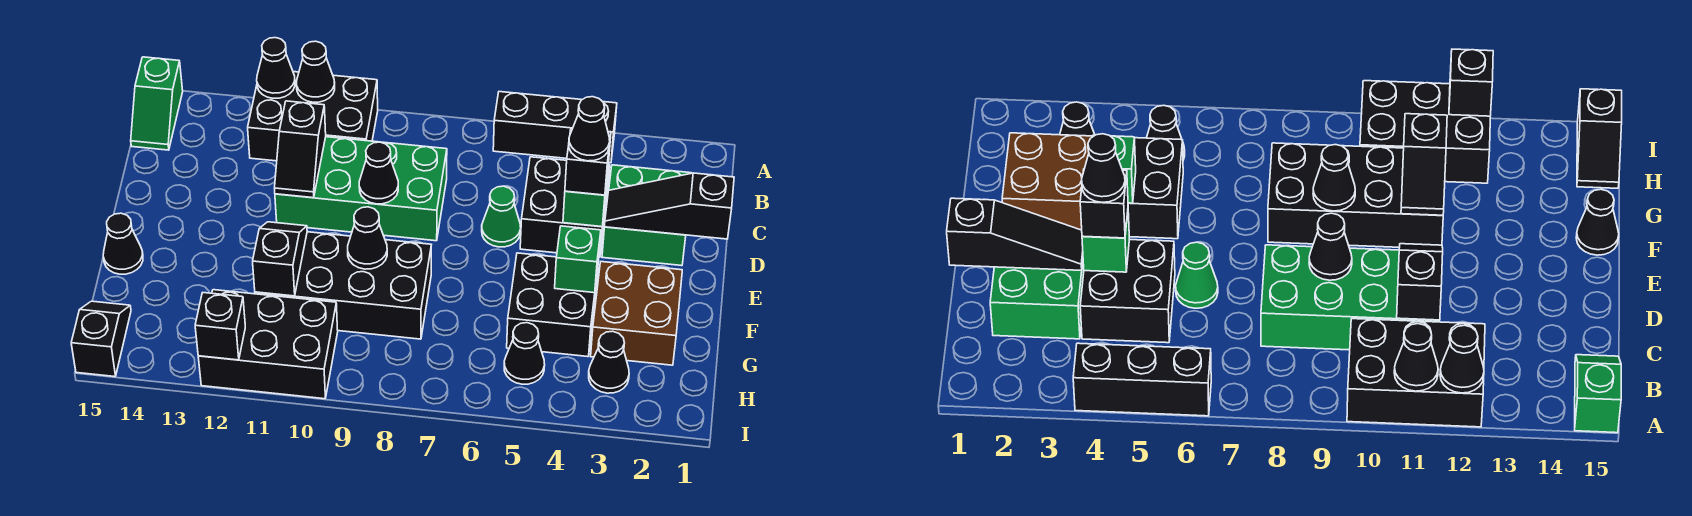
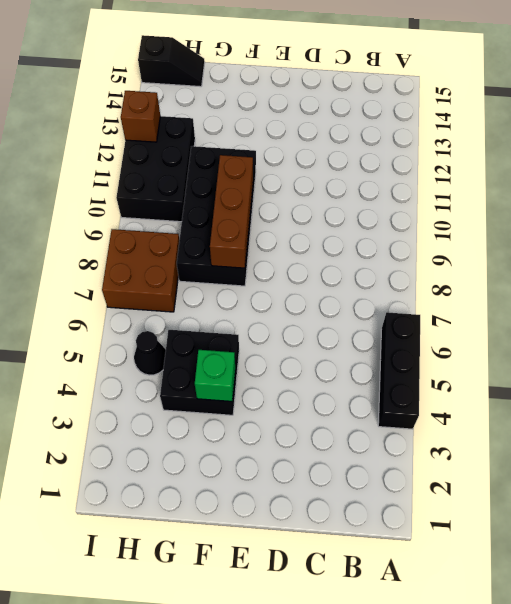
brown 1x3 brick [210,155,253,268] -> black 1x1 cone [348,207,387,269]
brown 2x2 brick [102,229,179,312] -> brown 2x2 brick moved to [591,262,682,365]
brown 1x1 brick [121,91,160,142] -> black 1x1 brick [195,293,245,360]
none -> black 2x3 brick [248,72,378,161]
none -> green 1x2 slope [131,57,183,150]
none -> green 2x2 brick [602,165,691,266]

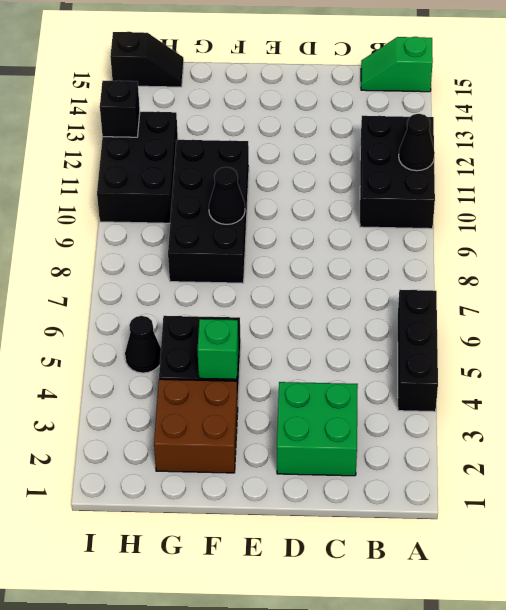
none -> black 2x2 brick [520,157,610,257]
none -> green 2x4 brick [275,137,447,241]
none -> green 1x1 cone [482,186,521,247]

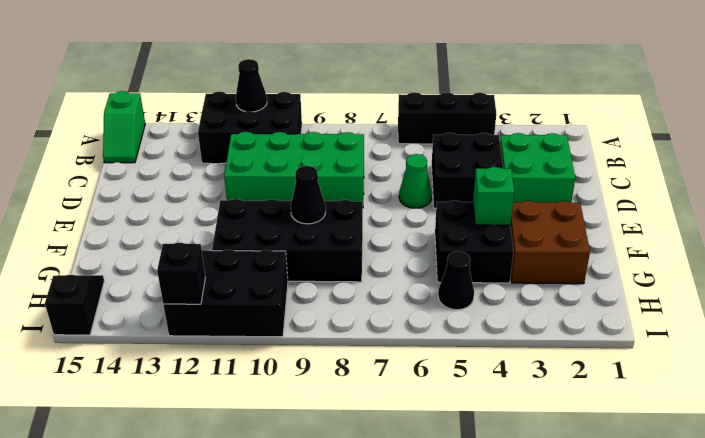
none -> black 1x1 cone [103,213,143,274]
none -> black 1x1 cone [589,331,629,393]
none -> black 1x1 cone [257,38,295,98]

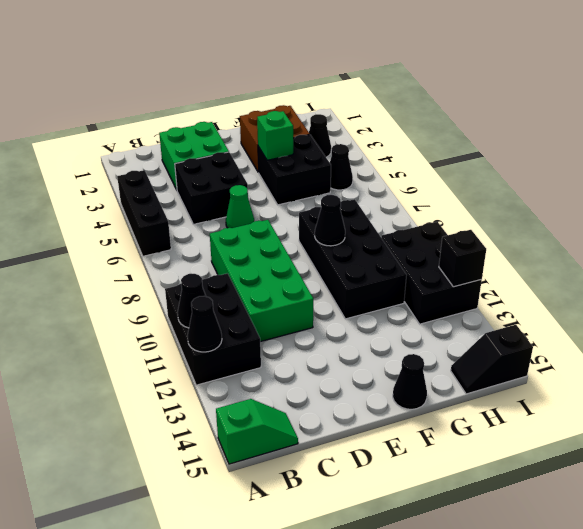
none -> black 1x2 slope [275,101,326,198]
none -> black 1x3 slope [605,173,734,239]
none -> green 1x1 brick [563,173,608,227]

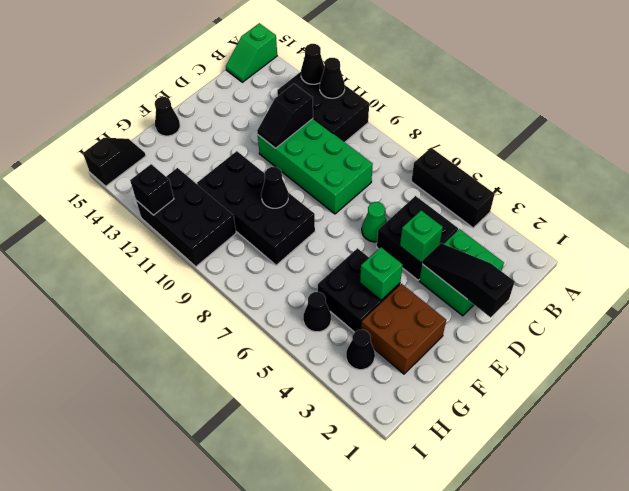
none -> black 1x1 cone [359,142,398,204]
none -> black 1x2 slope [253,222,307,296]
none -> black 1x1 brick [565,128,611,195]

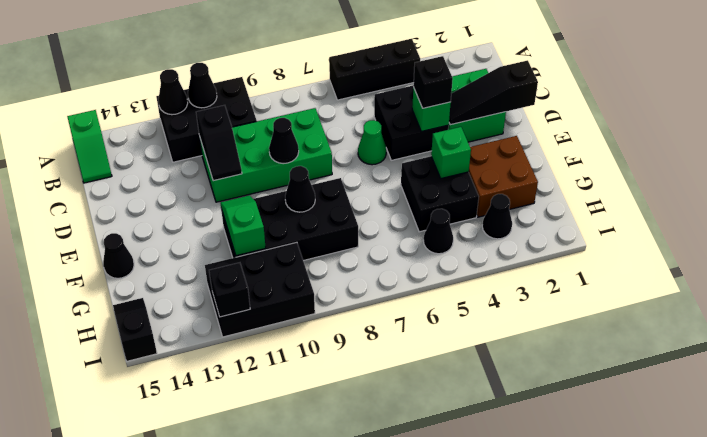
green 1x2 slope [221,195,266,256] -> black 1x2 slope [253,222,307,296]
none -> black 1x1 cone [569,97,610,161]

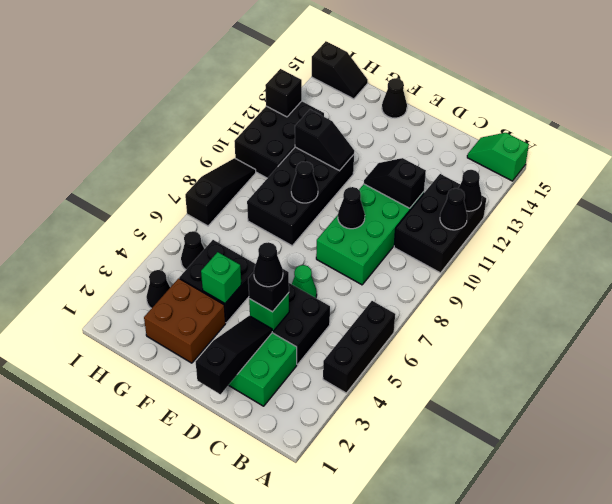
black 1x3 slope [185,158,256,226] -> none

